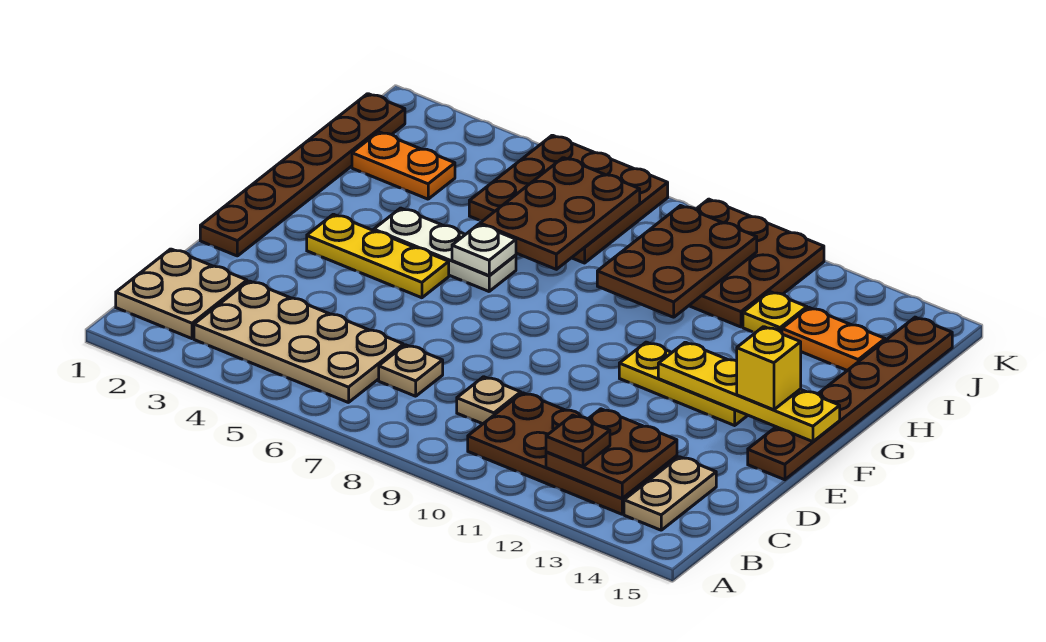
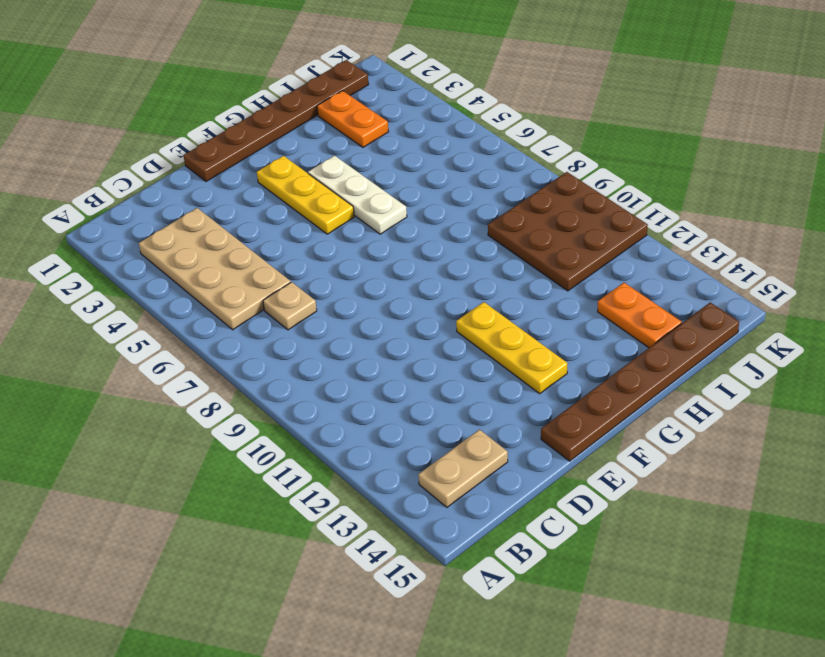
none -> tan 2x2 plate [116,249,247,339]
none -> brown 2x4 plate [468,393,677,514]
none -> tan 1x1 plate [457,377,521,424]

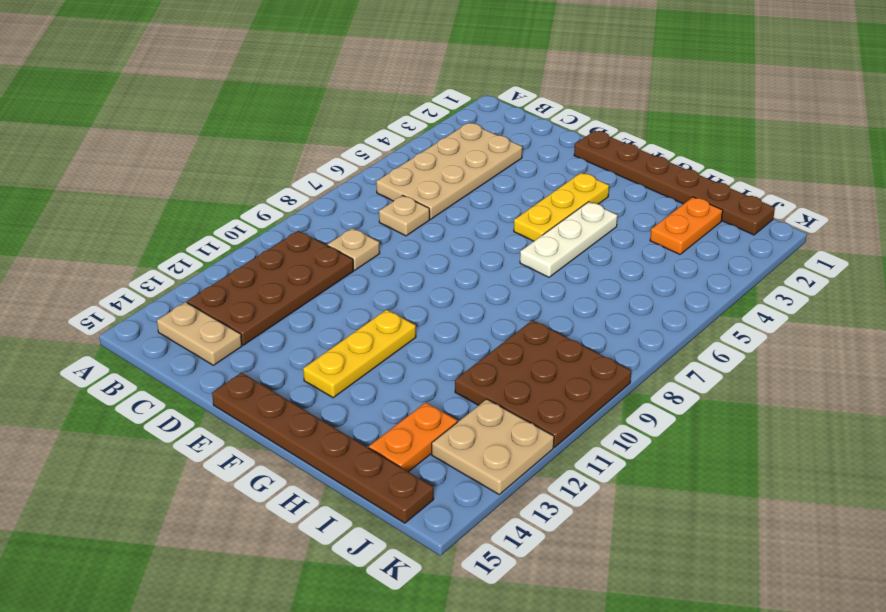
tan 2x2 plate [432,399,554,494] -> tan 2x2 plate moved to [116,249,247,339]
none -> brown 3x3 plate [469,135,668,263]
none -> yellow 1x1 plate [743,292,807,333]
none -> brown 2x2 plate [546,409,677,498]

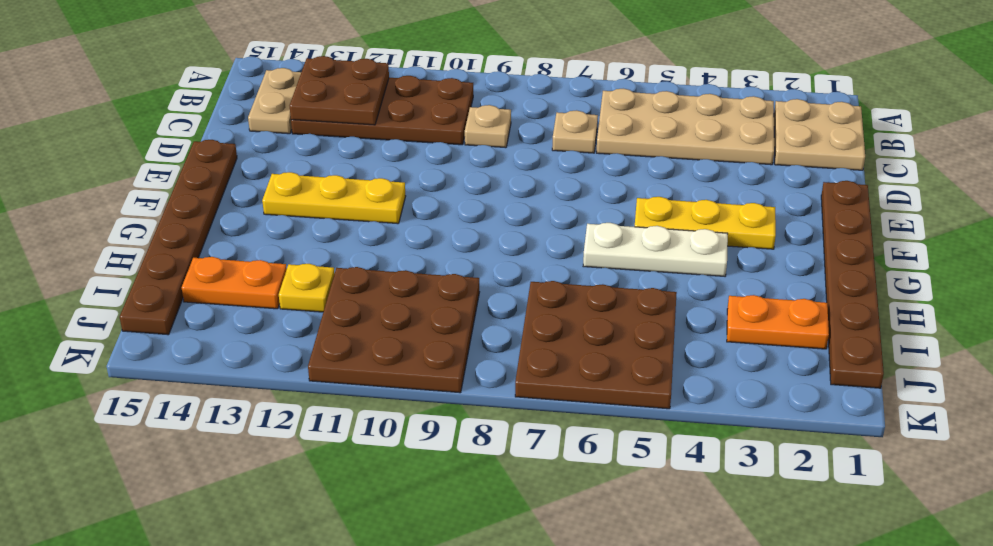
none -> yellow 1x4 plate [658,342,840,442]
none -> white 1x1 plate [452,224,516,276]
none -> brown 2x3 plate [480,158,640,269]

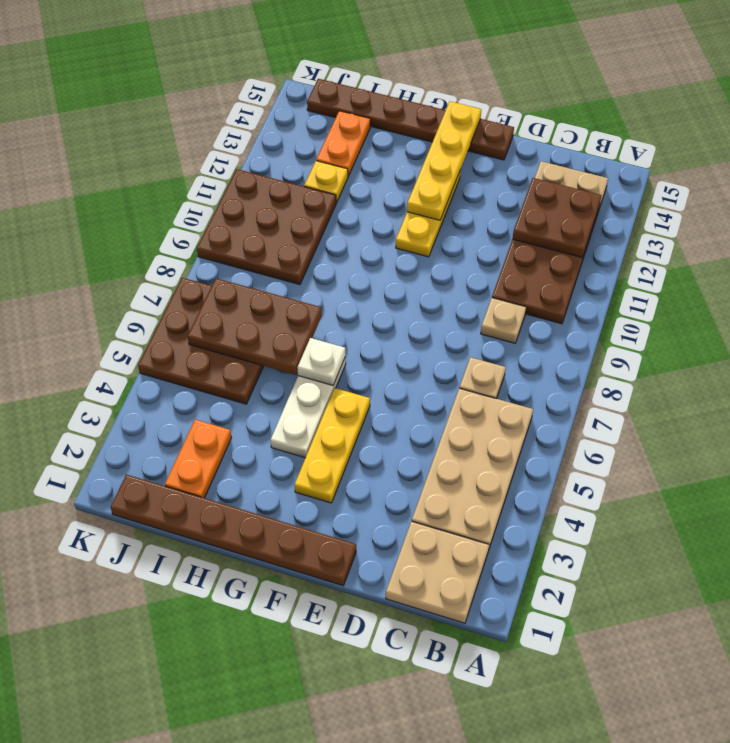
none -> brown 2x3 plate [597,206,757,317]
none -> brown 1x1 plate [546,415,610,467]
none -> yellow 1x1 brick [737,327,801,410]

